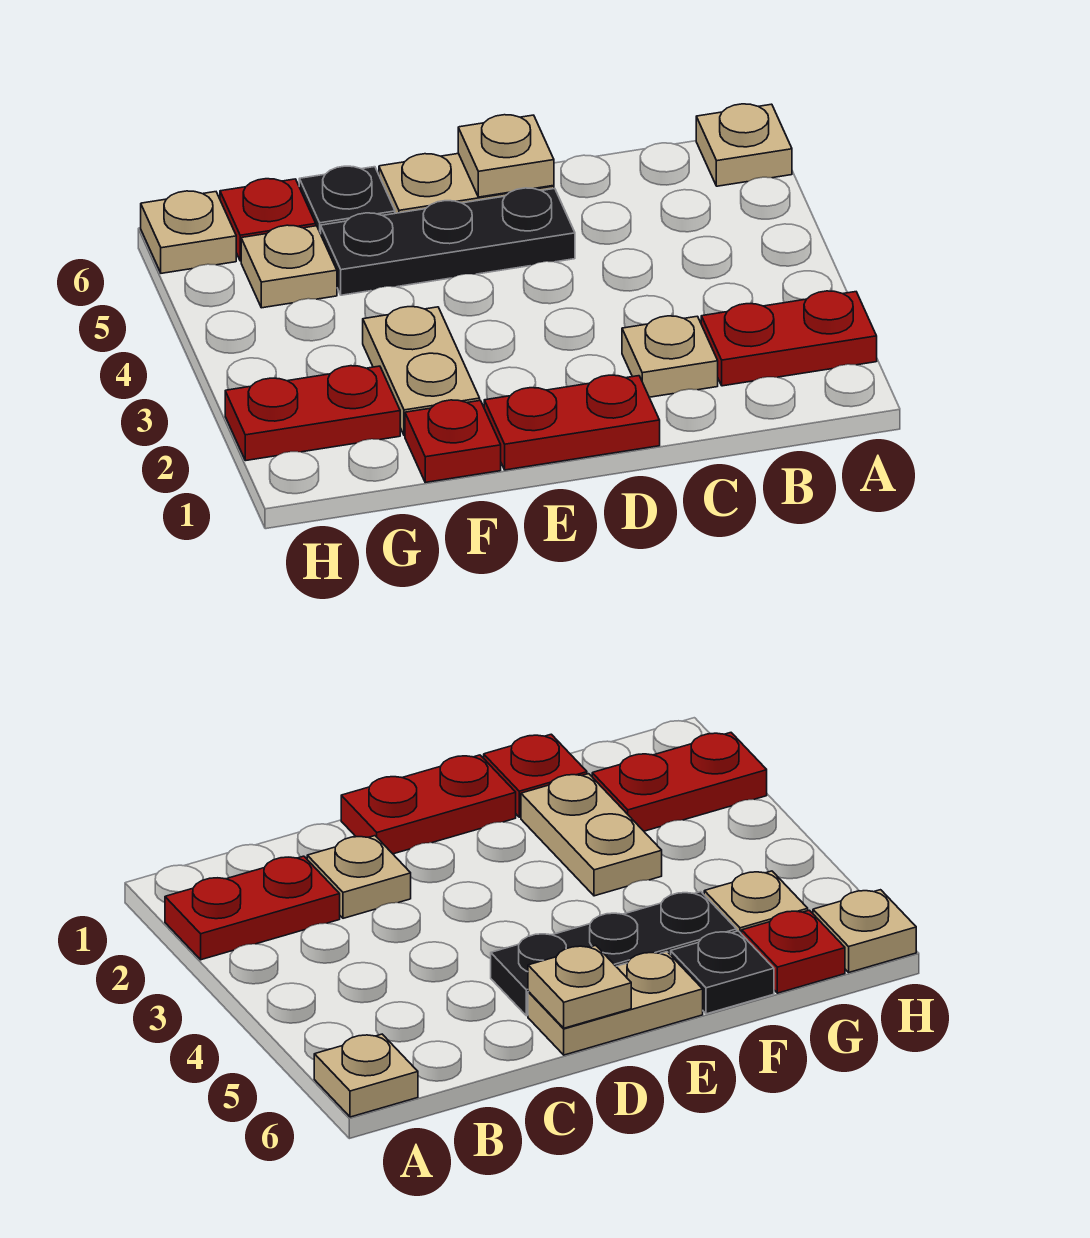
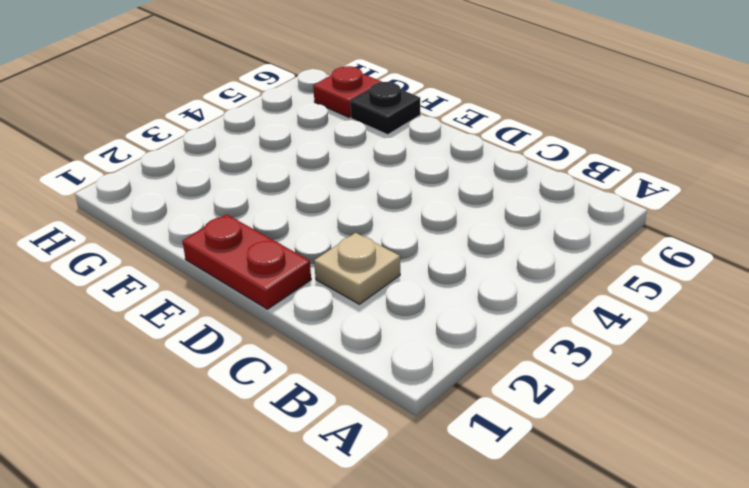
none -> red 1x2 plate [701,291,877,386]
none -> tan 1x1 plate [696,104,792,186]
none -> black 1x3 plate [321,188,575,295]

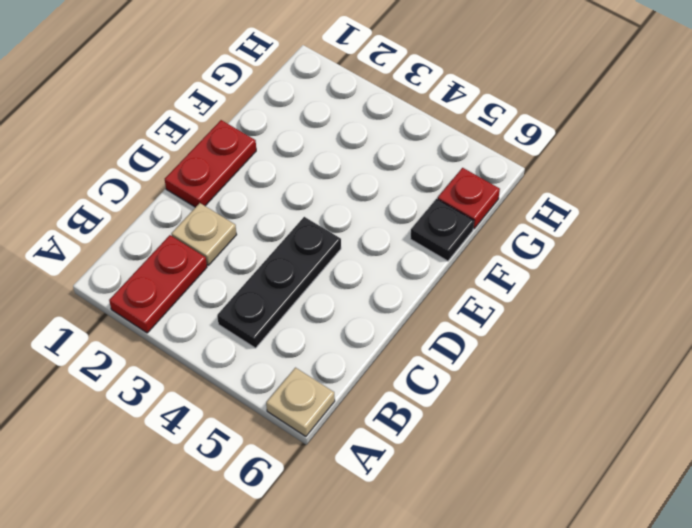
black 1x3 plate [217,217,341,348] -> black 1x3 plate moved to [321,188,575,295]
none -> tan 1x2 plate [379,154,554,213]
none -> red 1x1 plate [405,400,501,482]
none -> tan 1x2 plate [363,307,480,436]

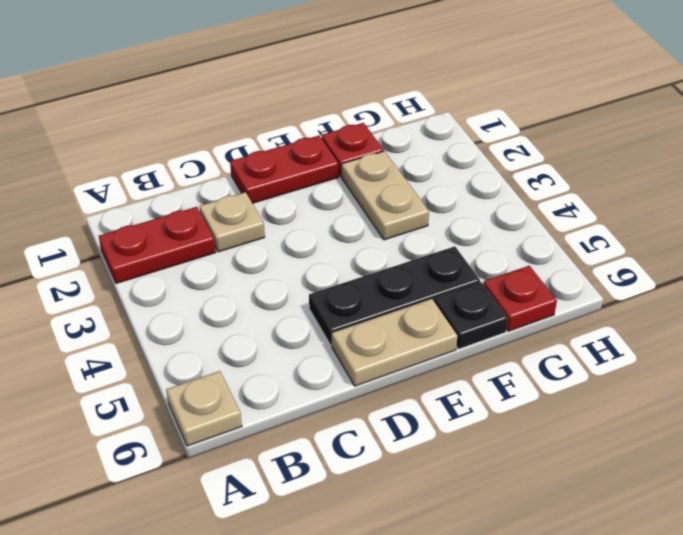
none -> red 1x2 plate [225,366,400,461]
none -> tan 1x1 plate [241,225,337,308]
none -> tan 1x1 plate [141,191,236,273]

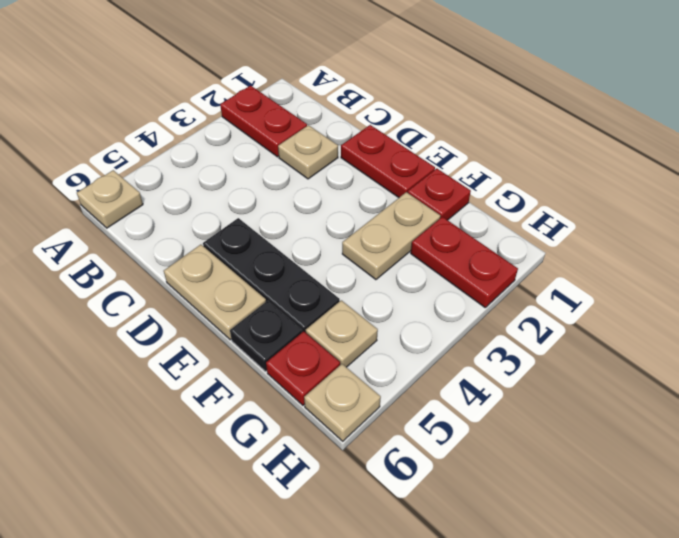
none -> tan 1x1 plate [458,115,554,197]

